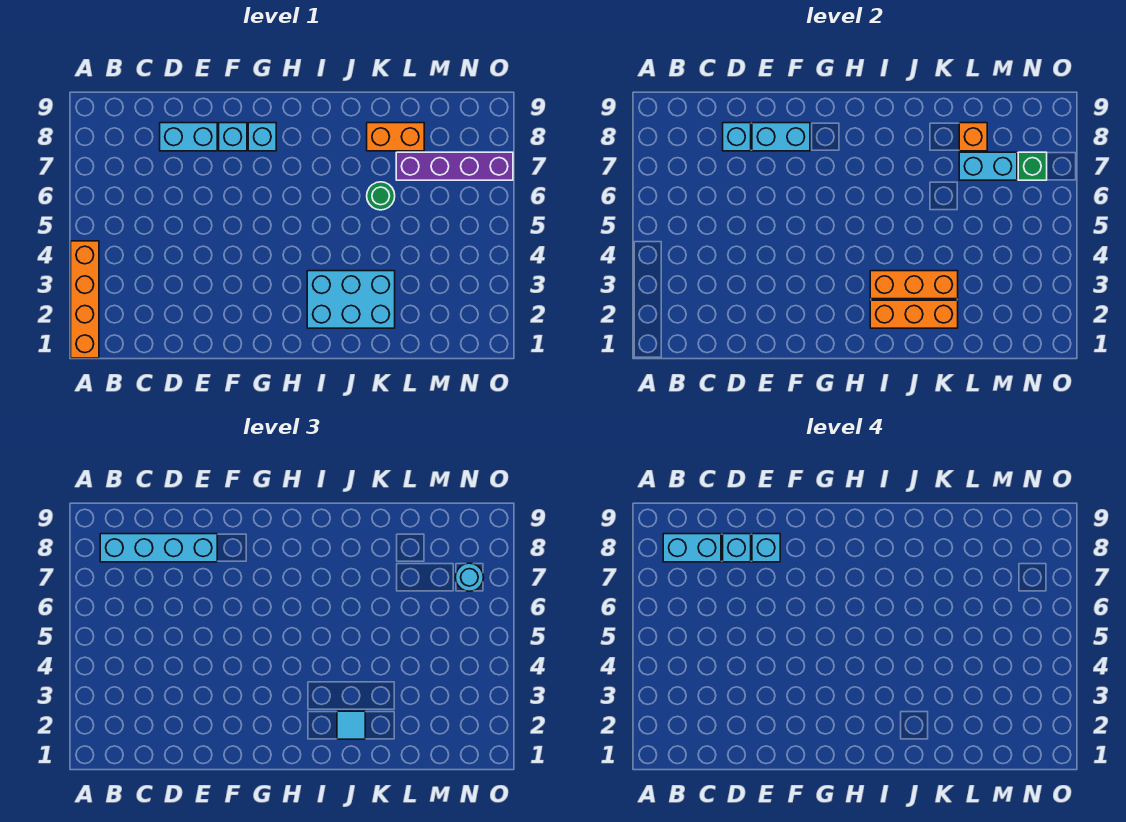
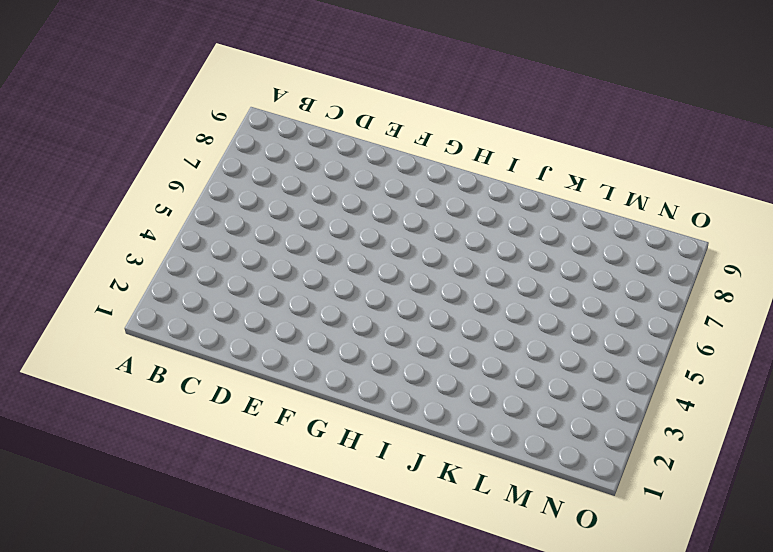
none -> orange 1x4 brick [71,241,99,358]
none -> cyan 1x2 brick [160,123,217,151]
none -> cyan 1x1 brick [219,123,247,151]

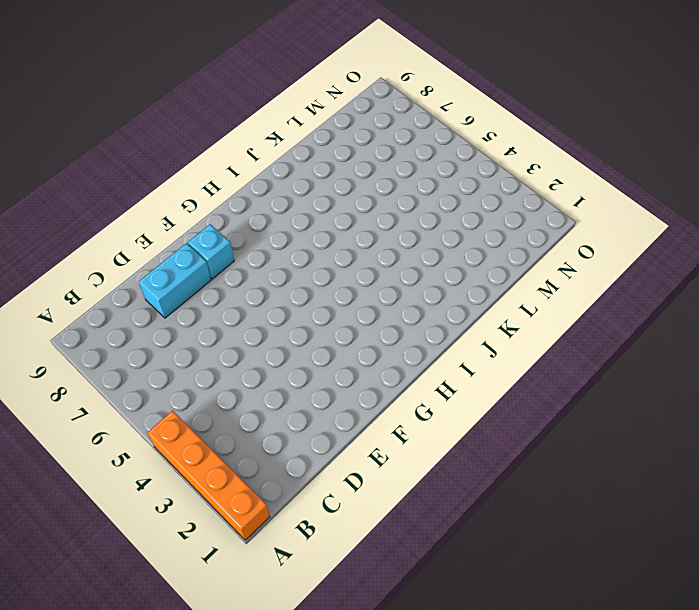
none -> cyan 1x1 brick [248,123,276,151]
none -> cyan 2x3 brick [307,271,395,328]
none -> green 1x1 round brick [367,182,395,210]

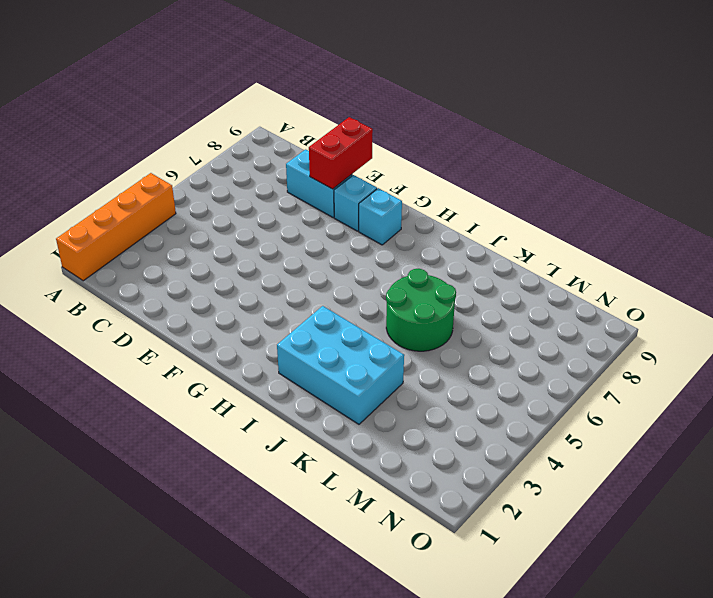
red 1x2 brick [309,117,373,189] -> cyan 1x2 brick [752,123,810,151]
green 2x2 round brick [386,269,456,351] -> green 1x1 round brick [367,182,395,210]
none -> orange 1x2 brick [367,123,424,151]
none -> purple 1x4 brick [396,152,513,180]
none -> cyan 1x1 brick [723,123,751,151]

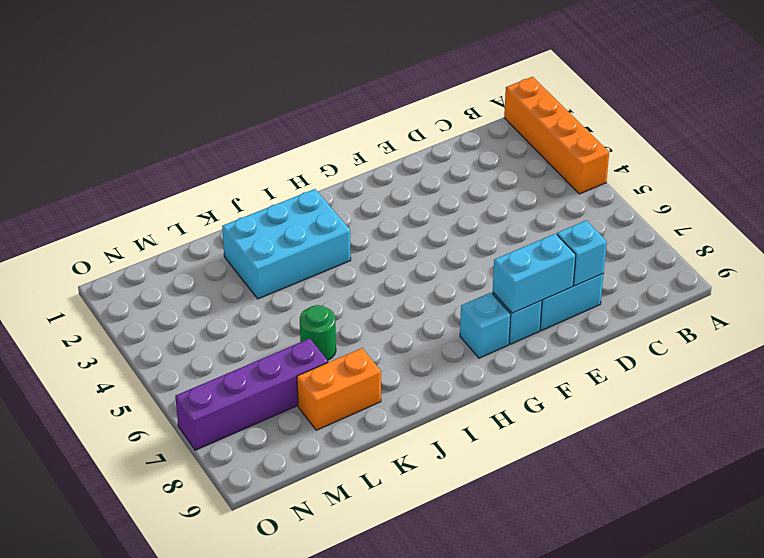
none -> orange 1x3 brick [870,300,958,328]
none -> orange 1x3 brick [870,271,958,299]
none -> cyan 1x2 brick [959,152,1017,180]

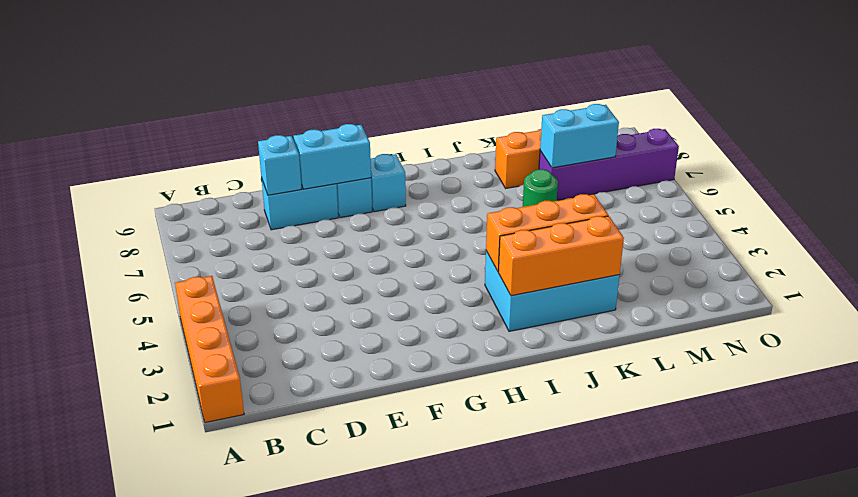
none -> orange 1x1 brick [959,123,987,151]
none -> green 1x1 brick [1018,152,1047,180]
none -> cyan 1x4 brick [100,534,217,562]

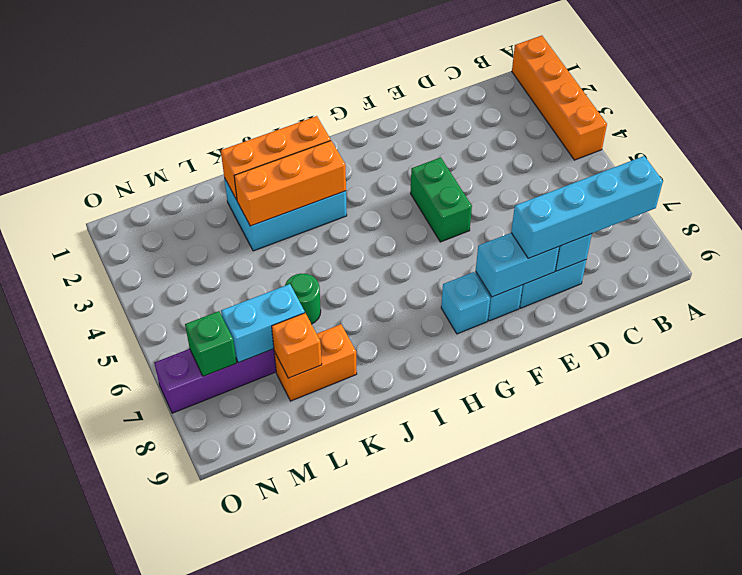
green 1x2 brick [411,157,472,242] -> none
none -> cyan 1x1 tile [337,711,365,739]
none -> cyan 1x1 round brick [455,563,484,591]
none -> cyan 1x2 brick [663,534,721,562]

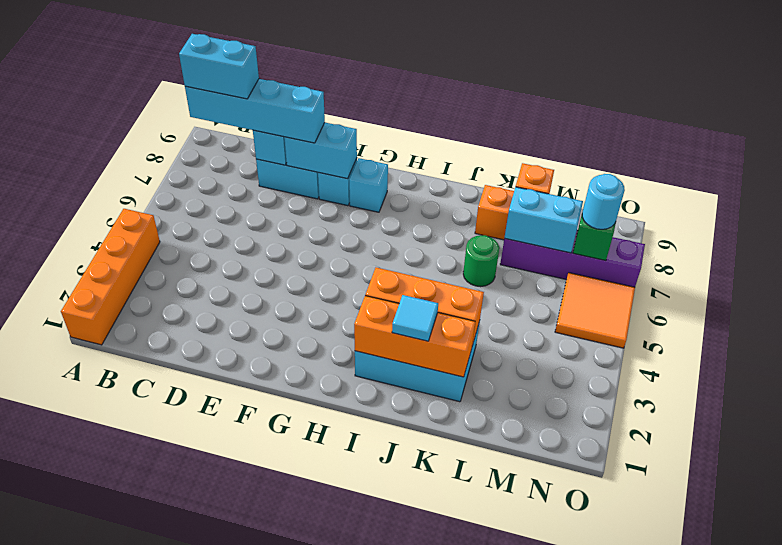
orange 2x2 tile [555,273,635,348] -> none
none -> cyan 1x1 brick [723,534,751,562]
none -> cyan 1x1 brick [752,534,780,562]

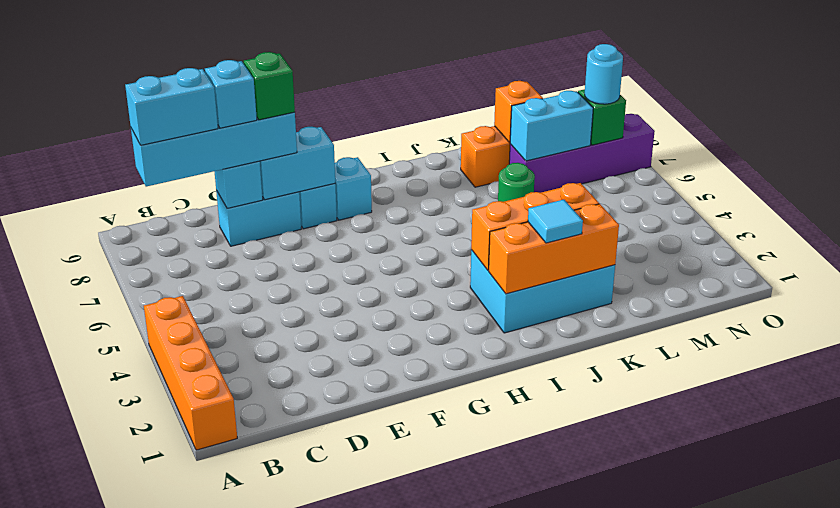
green 1x1 brick [244,52,295,120] -> cyan 1x1 brick [752,534,780,562]

